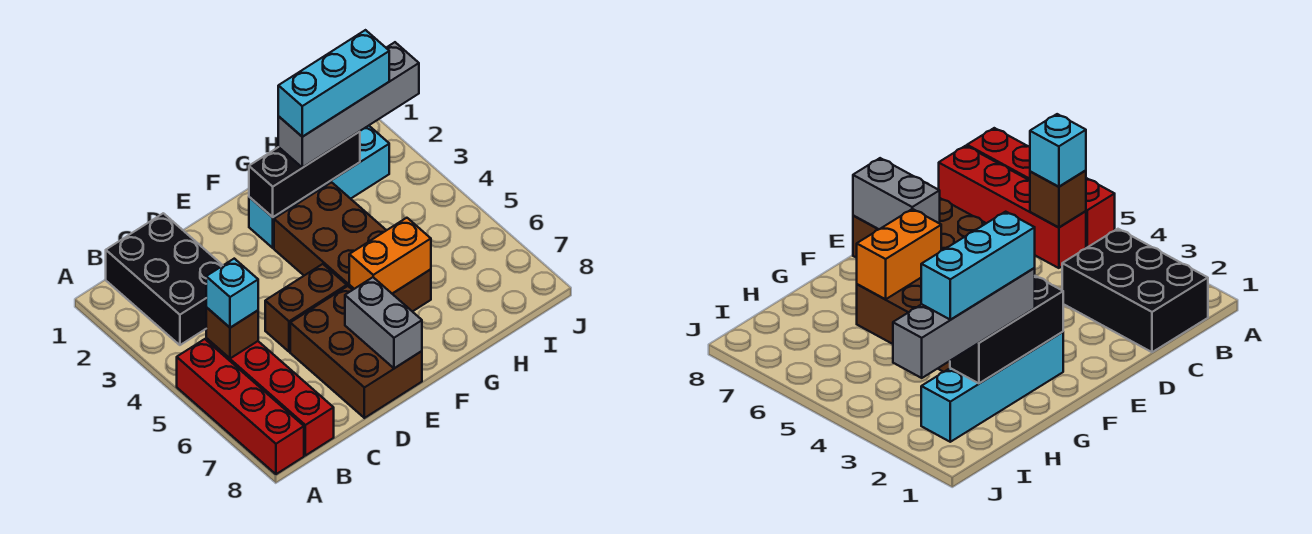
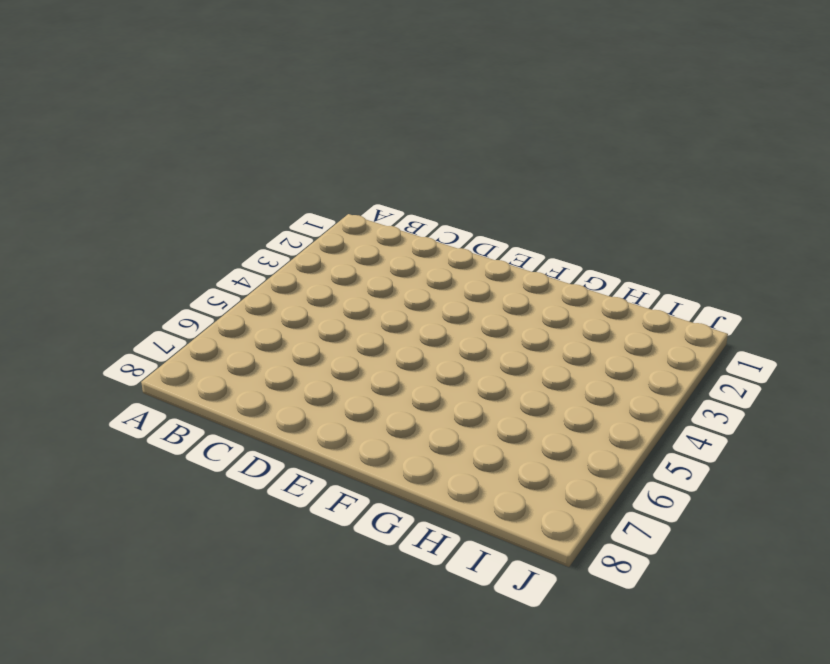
none -> red 1x4 brick [177,339,304,474]
none -> black 2x3 brick [106,213,223,345]
none -> red 1x4 brick [206,338,334,456]

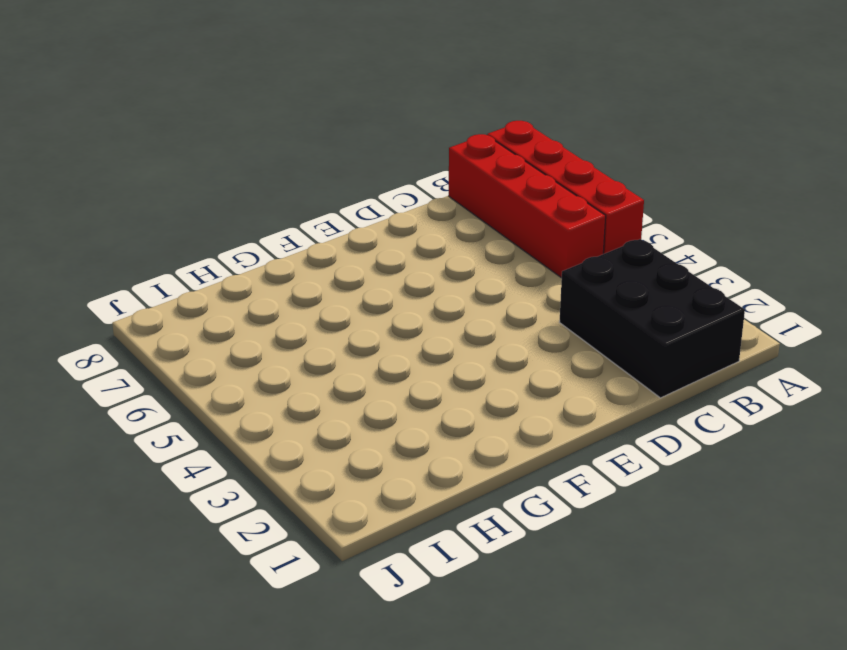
none -> brown 1x2 brick [265,264,347,352]
none -> brown 2x3 brick [290,286,422,418]
none -> cyan 1x4 brick [249,126,389,248]

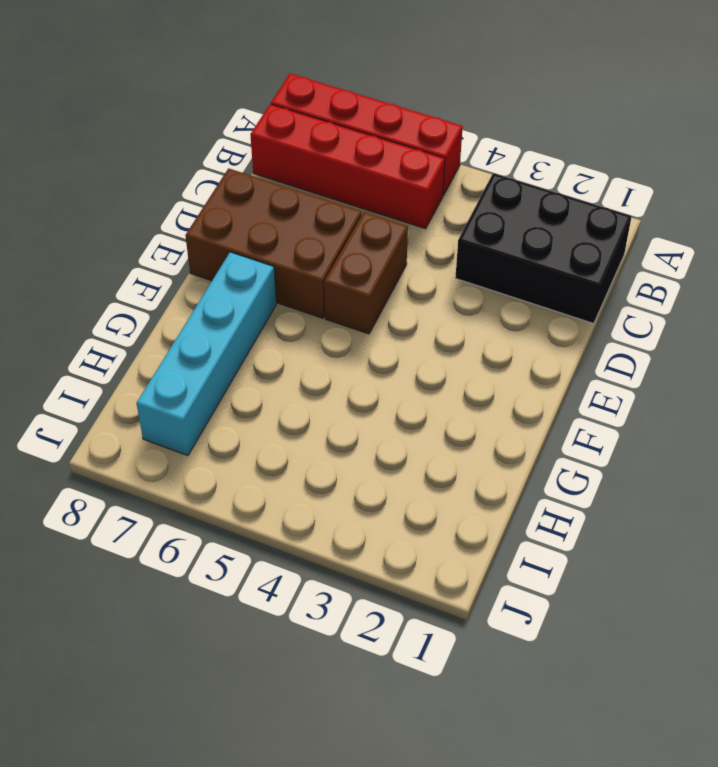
cyan 1x4 brick [137,252,276,456] -> cyan 1x4 brick moved to [249,126,389,248]
none -> brown 2x4 brick [274,182,431,312]
none -> brown 1x1 brick [206,307,258,358]
none -> grey 1x2 brick [345,277,422,368]

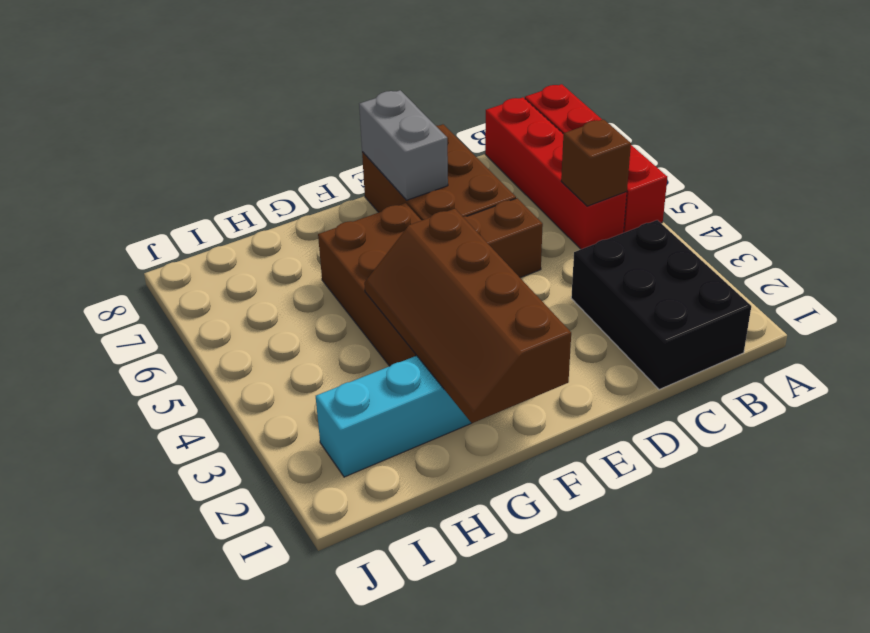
brown 2x4 slope [364,209,571,423] -> black 1x3 brick [249,132,360,217]
none -> orange 1x2 brick [349,218,431,294]
none -> cyan 1x1 brick [206,259,258,328]
none -> grey 1x4 brick [278,42,419,168]

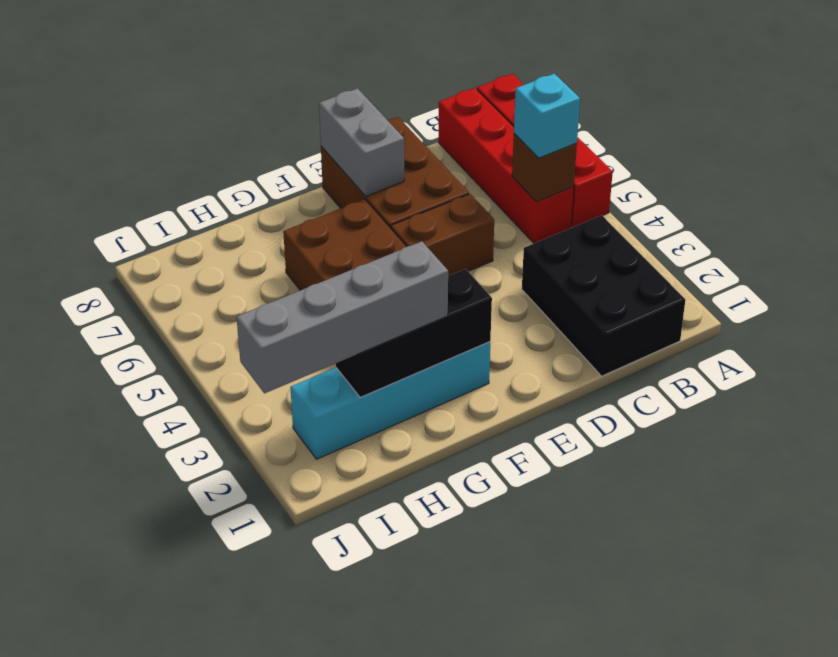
none -> orange 1x2 brick [349,218,431,294]
none -> cyan 1x3 brick [278,30,389,137]

